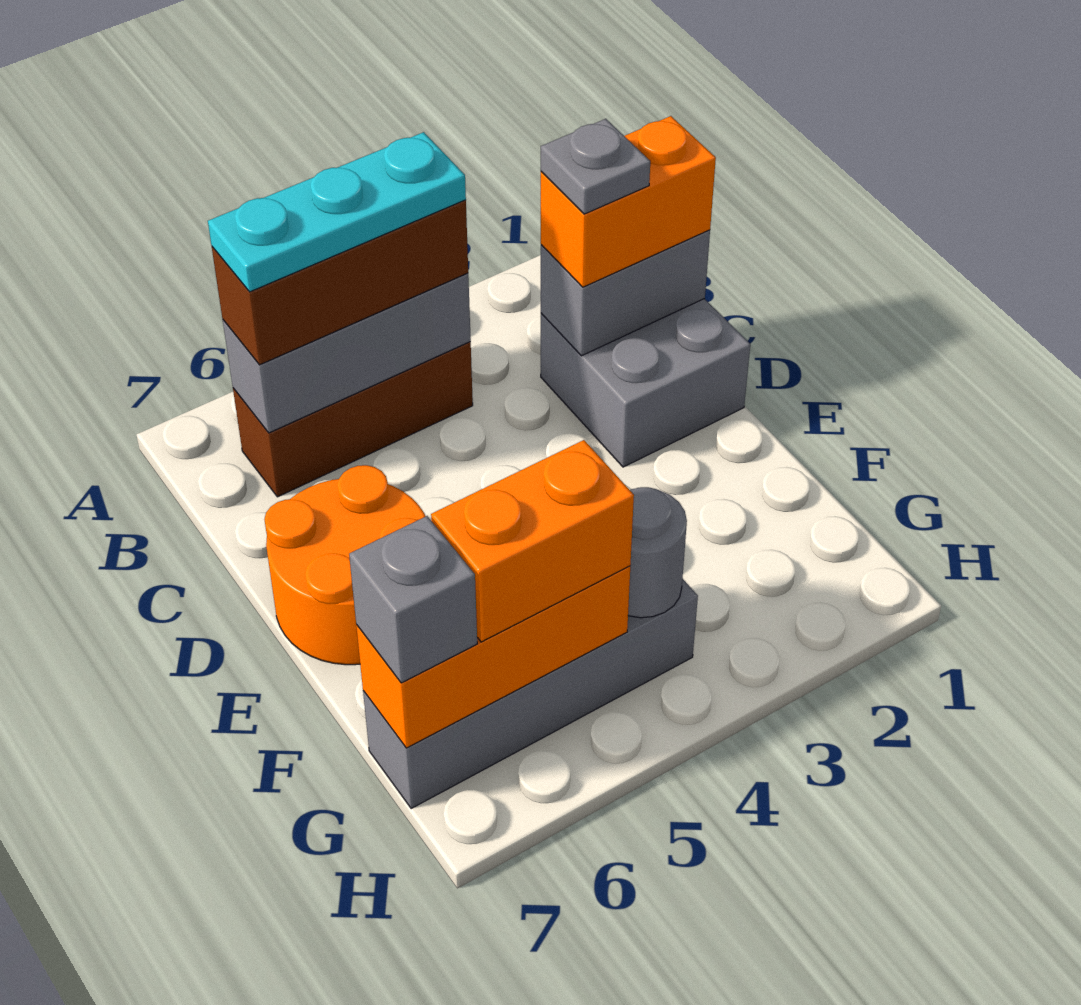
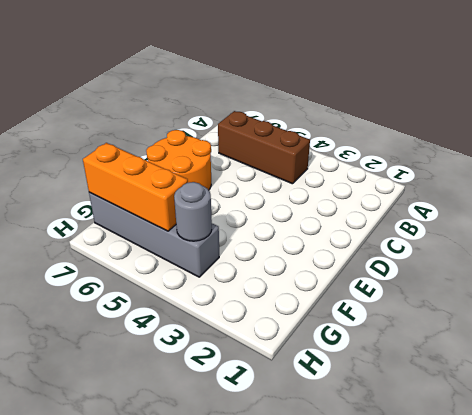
none -> grey 2x2 brick [541,299,750,467]
none -> grey 1x3 brick [223,273,471,433]
none -> grey 1x2 brick [541,230,710,356]

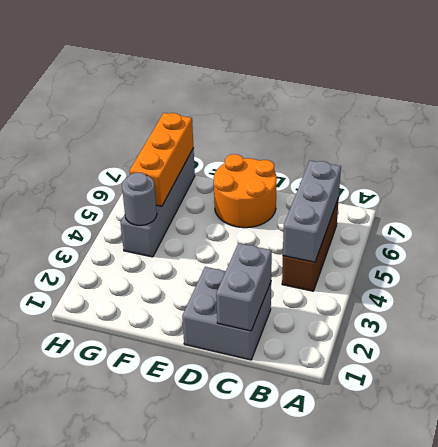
none -> brown 1x3 brick [212,200,468,365]
none -> orange 1x2 brick [541,116,716,287]
none -> orange 1x2 brick [431,440,634,642]

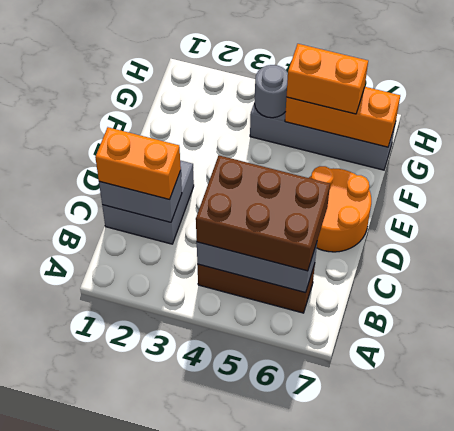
brown 2x3 brick [196,156,330,271] -> brown 1x3 brick [212,200,468,365]
none -> grey 1x1 brick [349,516,477,683]
none -> cyan 1x3 plate [208,132,466,292]
none -> grey 1x1 plate [541,119,650,214]

